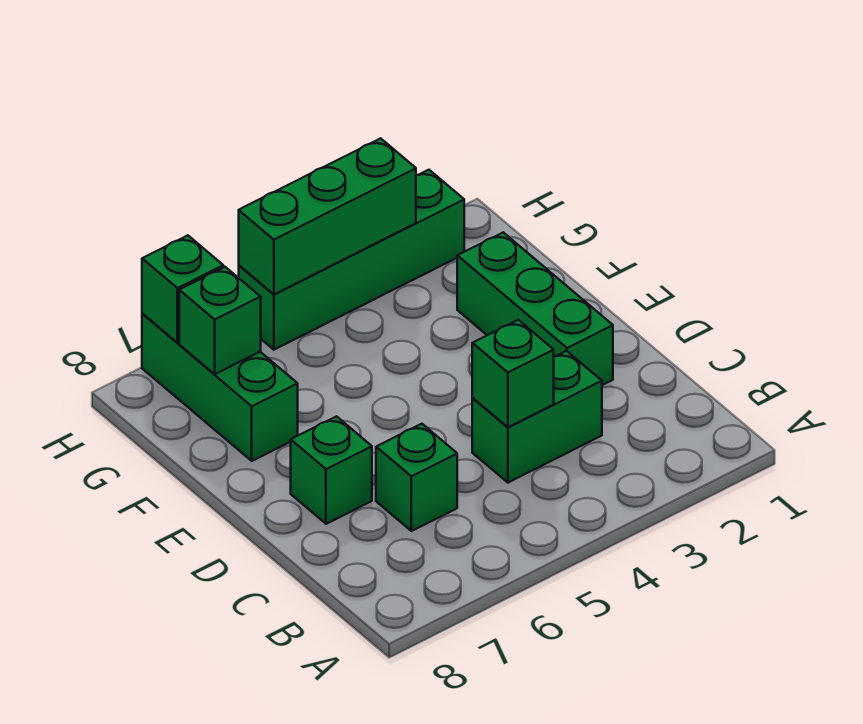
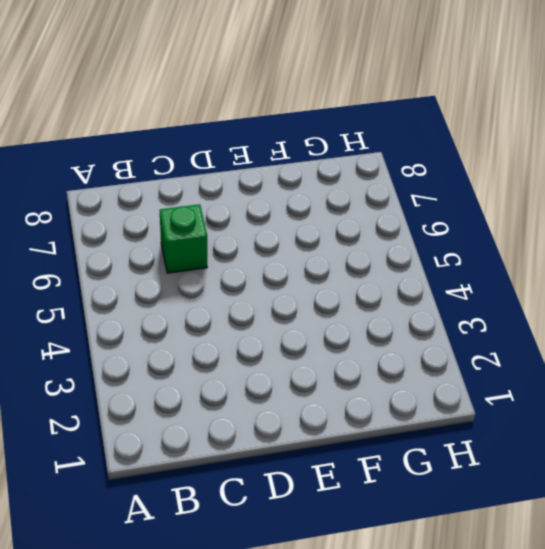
none -> green 1x2 brick [472,351,602,483]
none -> green 1x3 brick [457,232,613,385]

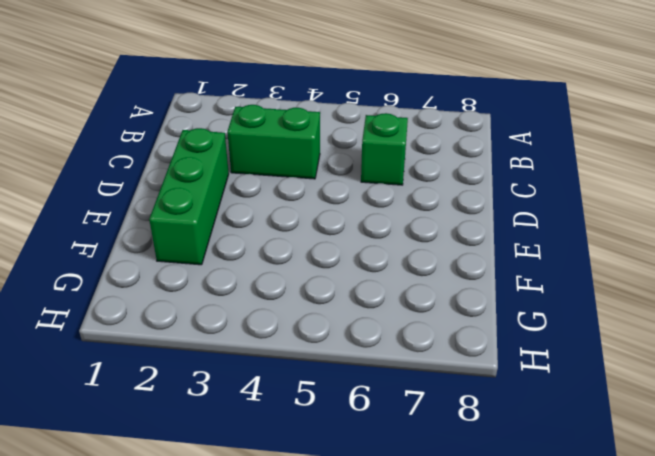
none -> green 1x1 brick [291,416,372,524]
none -> green 1x3 brick [142,313,298,461]

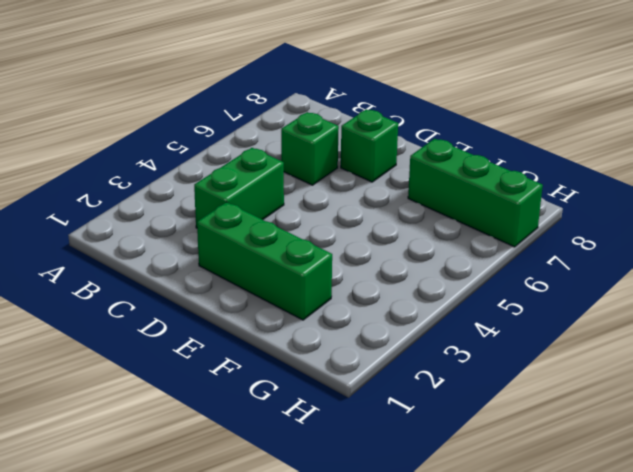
none -> green 1x4 brick [239,170,464,350]
none -> green 1x1 brick [472,320,554,427]

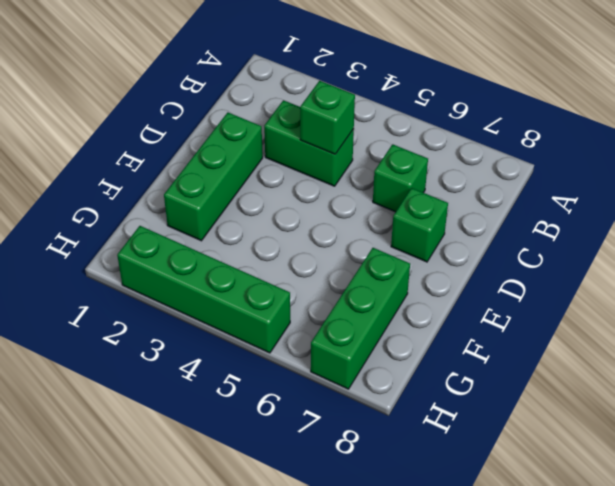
none -> green 1x1 brick [179,267,261,374]
none -> green 1x3 brick [239,138,416,294]

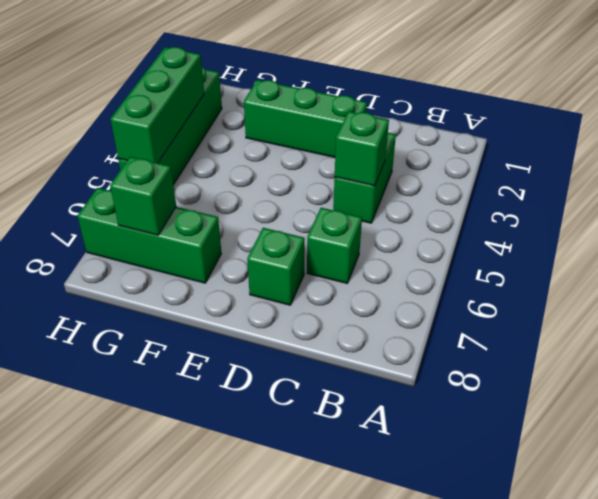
none -> green 1x1 brick [142,235,223,343]

